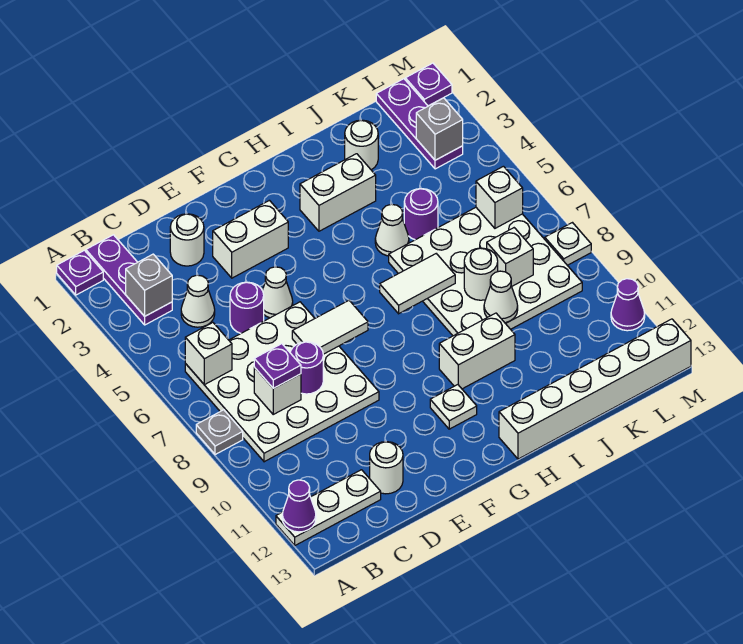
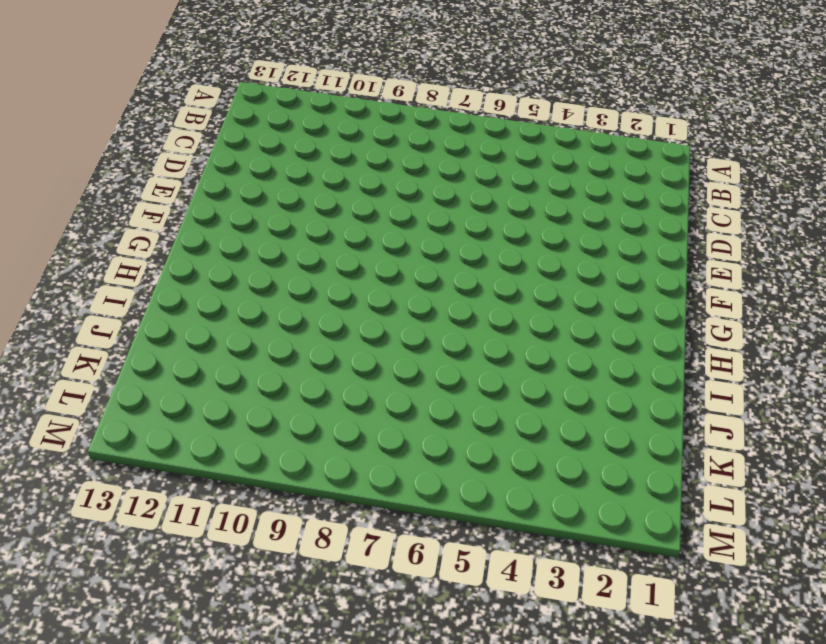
none -> purple 1x1 plate [57,250,103,295]
none -> grey 1x1 plate [196,410,243,455]
none -> white 1x3 plate [276,470,381,545]
none -> purple 1x3 plate [86,235,172,325]

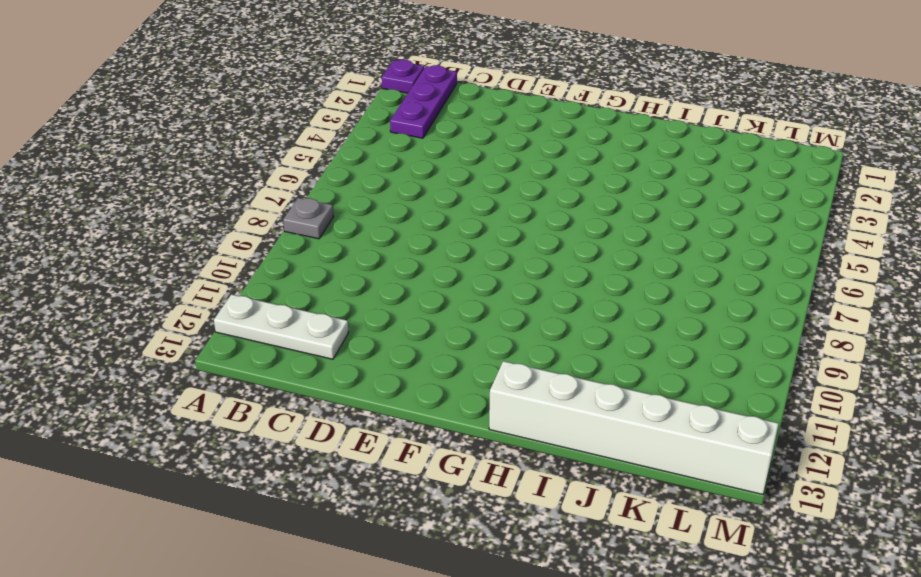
none -> white 4x4 plate [185,302,379,462]
none -> white 1x1 cone [181,275,215,327]
none -> white 1x1 round brick [170,214,204,266]
none -> purple 1x1 round brick [230,282,264,333]

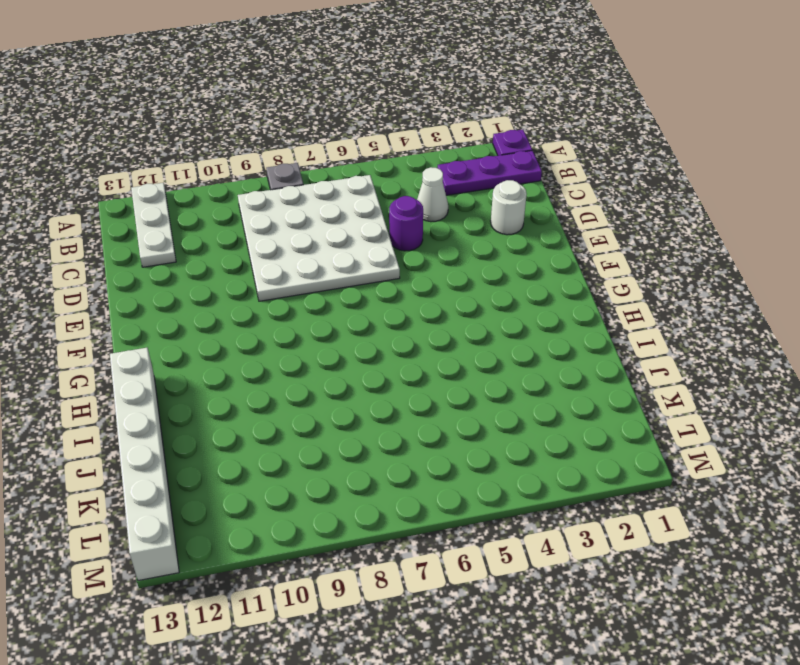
none -> white 1x1 round brick [370,442,403,494]
none -> white 1x2 brick [213,200,288,278]
none -> white 1x1 cone [262,267,293,318]
none -> white 1x1 plate [430,385,477,429]

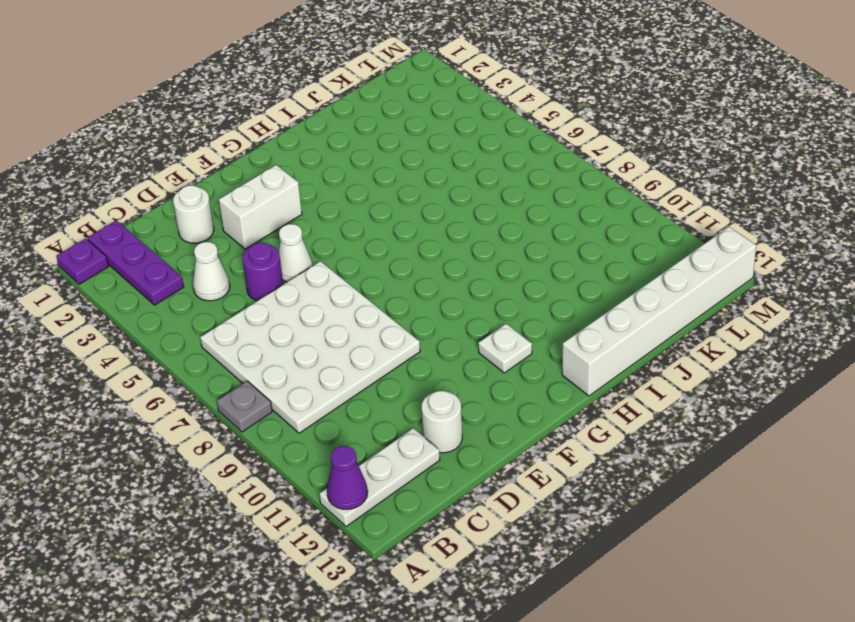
none -> white 1x2 brick [300,154,376,231]
none -> white 1x2 brick [439,313,515,389]
none -> white 1x1 cone [375,204,409,256]
none -> white 4x4 plate [389,208,582,336]

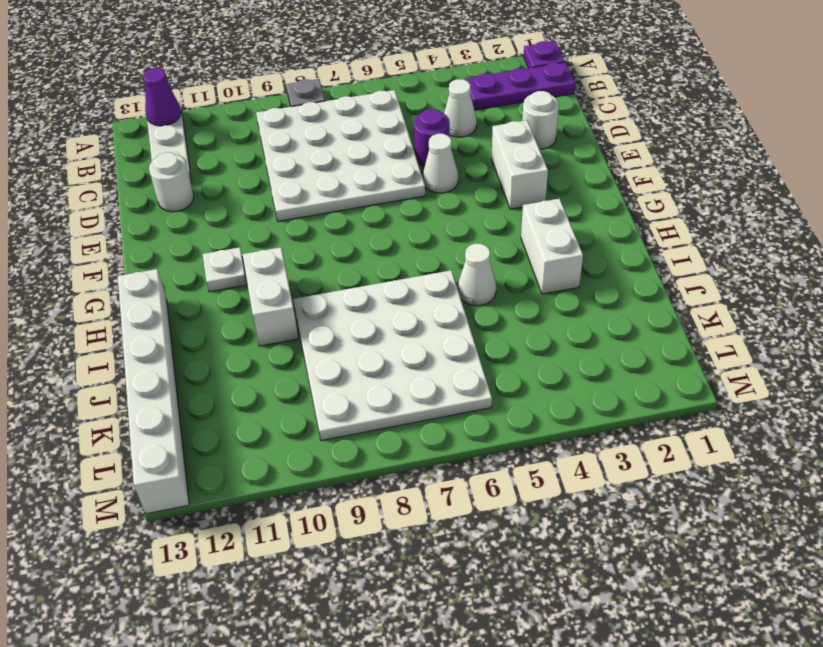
none -> white 1x1 round brick [345,120,378,170]
none -> purple 1x1 round brick [404,189,438,240]
none -> purple 1x3 plate [376,79,463,169]
none -> purple 1x1 plate [405,63,452,106]

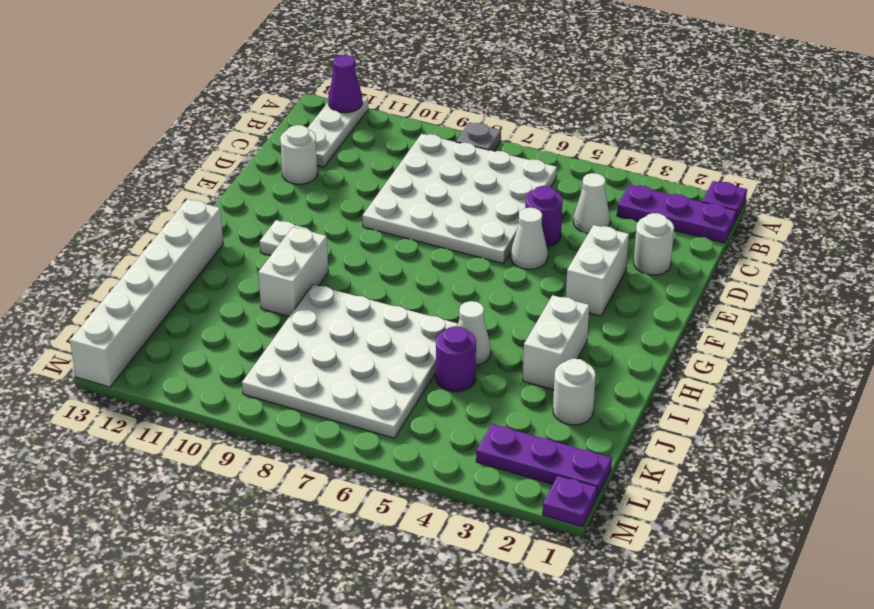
none -> white 1x1 plate [545,223,591,265]
none -> purple 1x1 cone [611,279,645,331]
none -> grey 1x1 brick [126,254,172,316]
none -> white 1x1 brick [185,323,232,385]

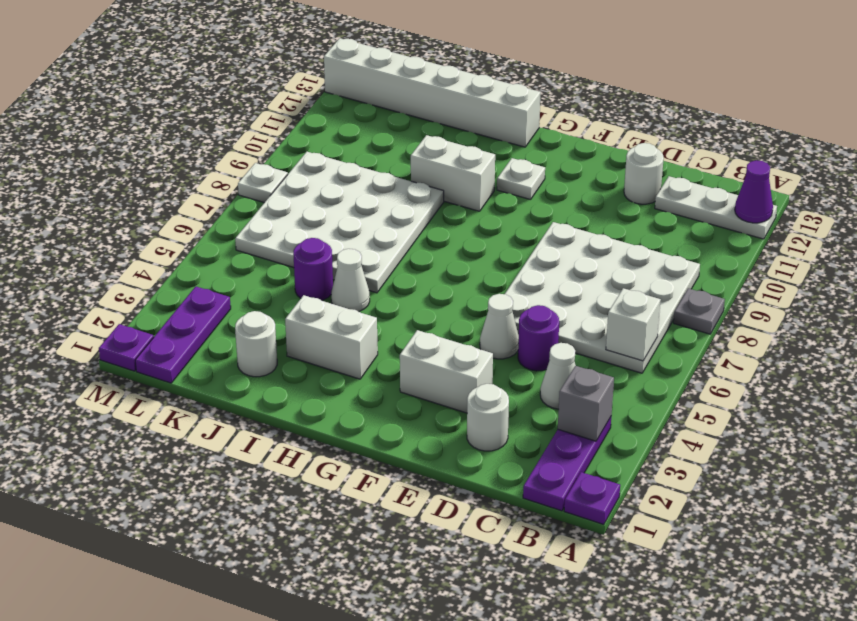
none -> purple 1x1 cone [611,279,645,331]
none -> white 1x1 brick [254,367,301,414]
none -> purple 1x1 round brick [290,342,323,394]
none -> white 1x2 tile [292,300,368,354]

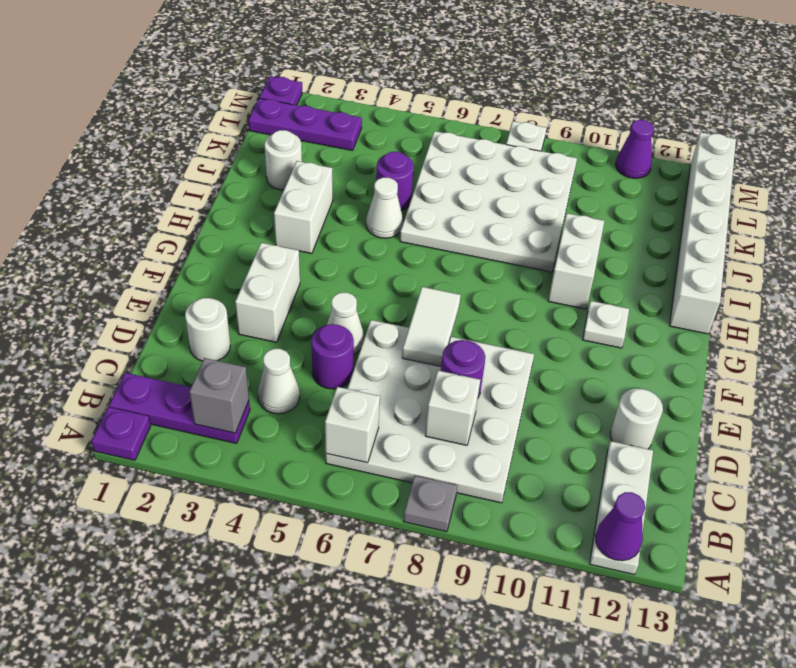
none -> white 1x2 tile [380,254,455,314]
none -> white 1x1 round brick [464,248,498,300]
none -> white 1x1 cone [484,271,518,323]
none -> white 1x1 brick [487,228,533,286]

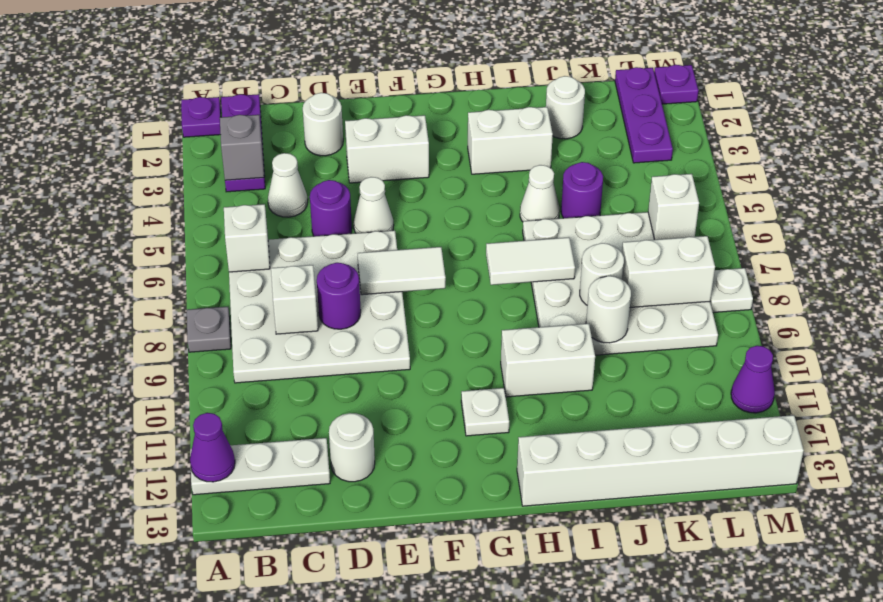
white 1x1 round brick [586,276,631,343] -> white 1x1 cone [484,271,518,323]
white 1x2 brick [622,236,715,307] -> white 1x1 brick [487,228,533,286]
none -> grey 1x1 brick [416,98,463,160]
none -> purple 1x1 plate [254,344,301,388]

